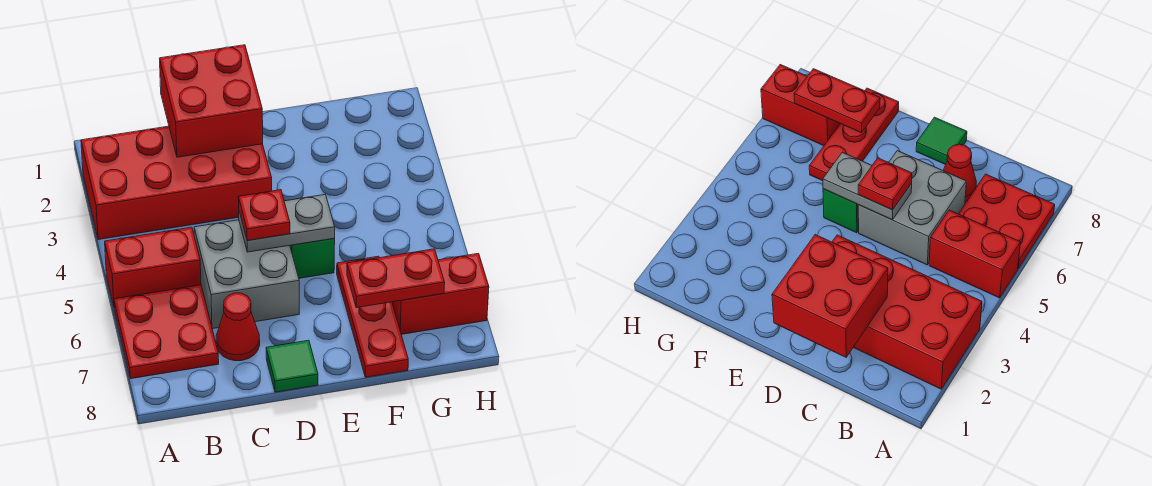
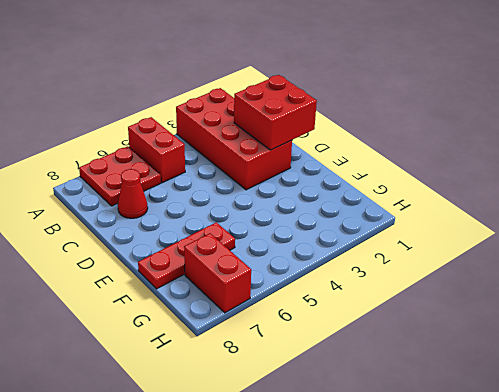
none -> grey 2x2 brick [194,220,299,329]
none -> green 1x1 tile [266,340,318,392]
none -> green 1x1 brick [290,239,335,278]

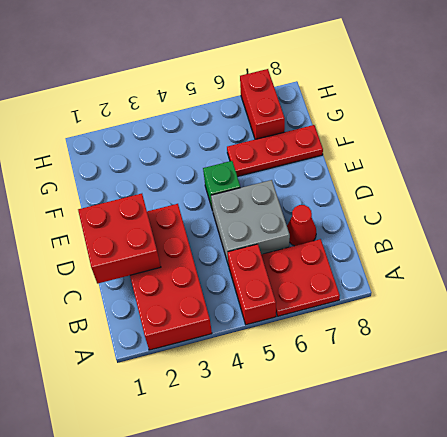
none -> green 1x1 tile [266,340,318,392]
none -> grey 1x2 plate [239,195,335,252]
none -> red 1x2 plate [347,249,445,308]

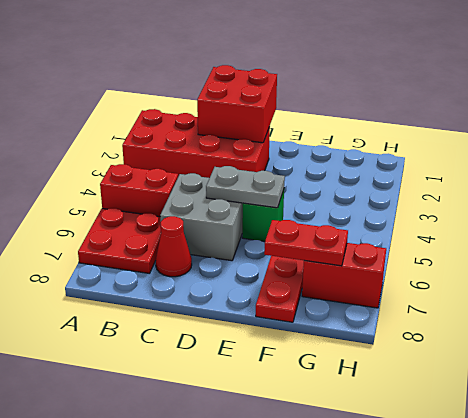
none -> green 1x1 tile [266,340,318,392]
none -> red 1x1 plate [238,190,290,241]

